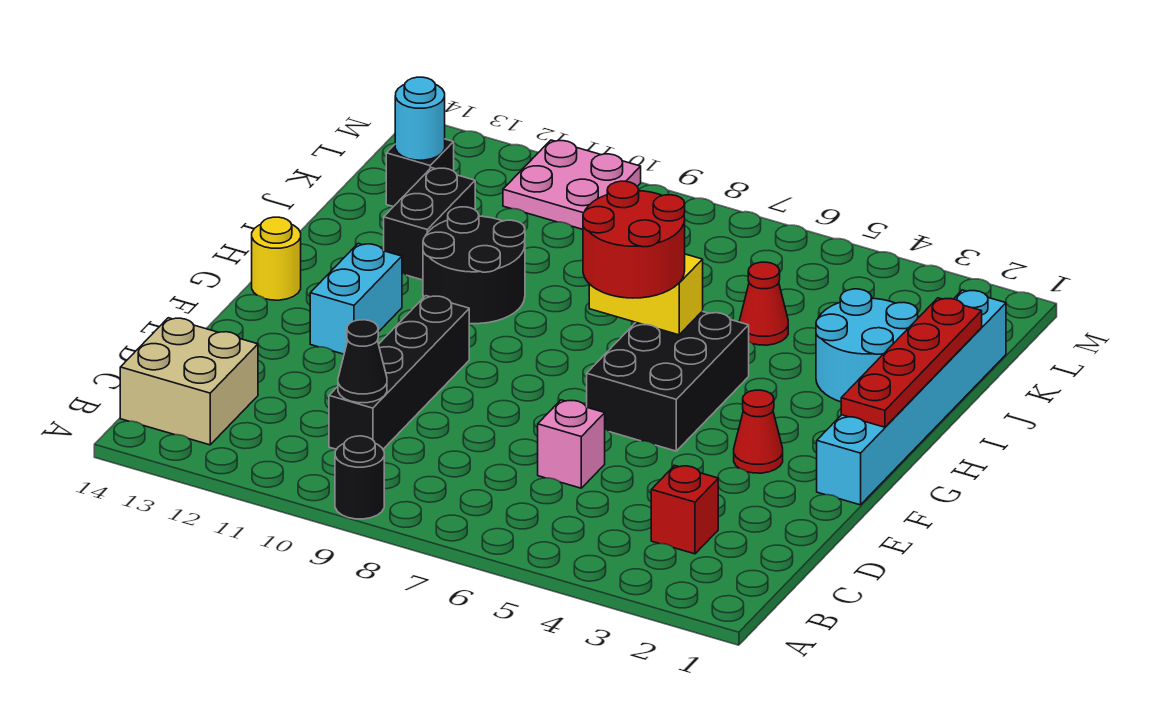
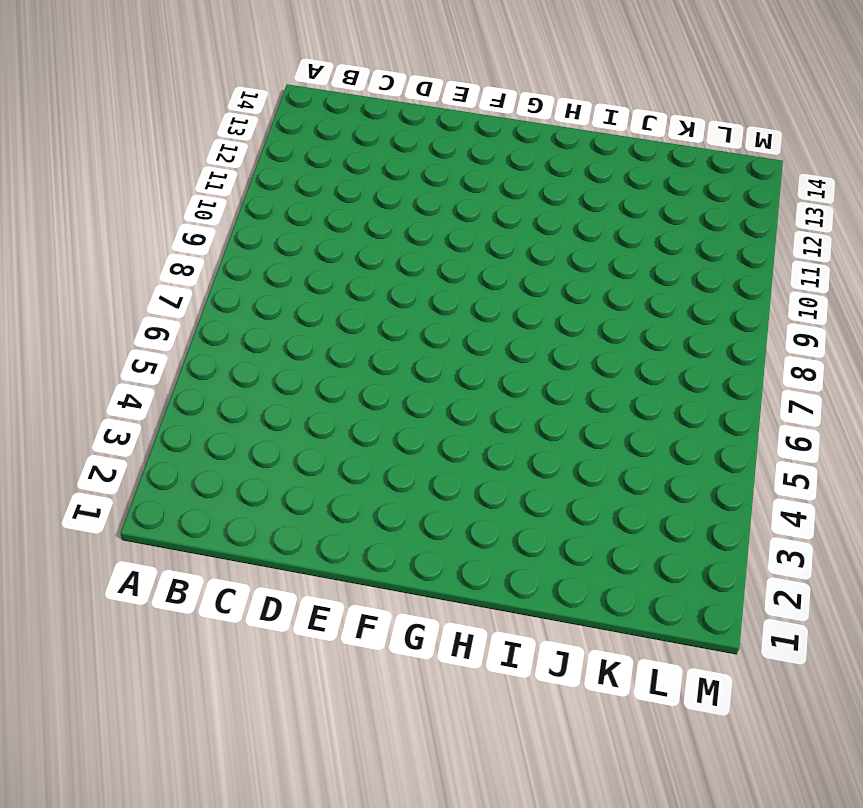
none -> black 1x1 round brick [335,436,384,519]
none -> tan 2x2 brick [120,318,258,445]
none -> red 1x1 brick [651,465,718,554]

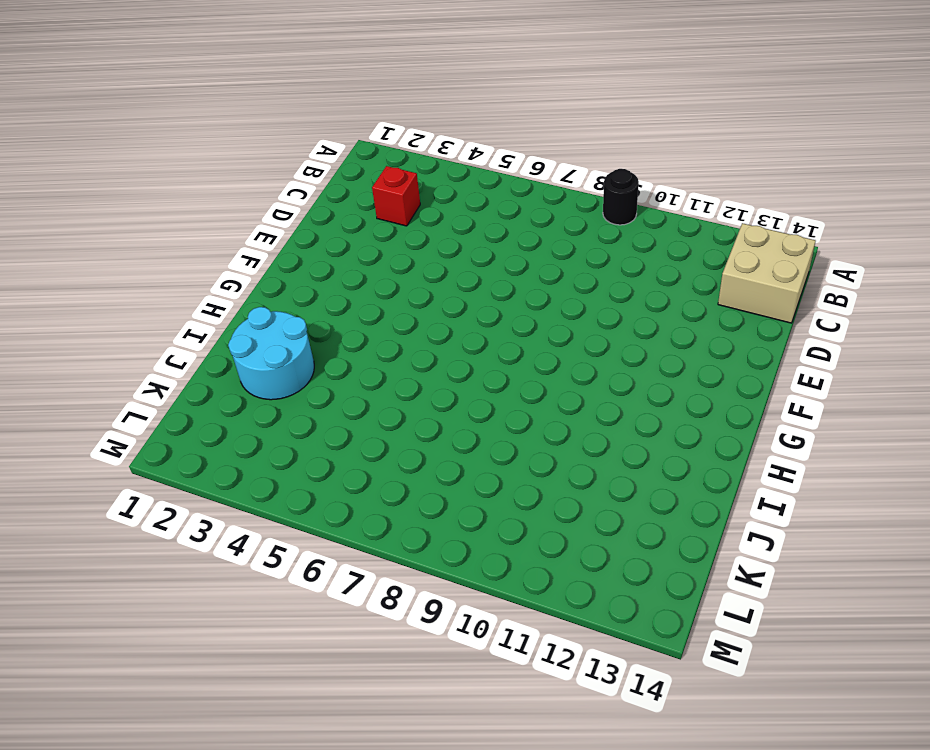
none -> black 1x4 brick [329,296,469,449]
none -> pink 1x1 brick [538,400,605,488]
none -> cyan 1x6 brick [817,290,1006,505]

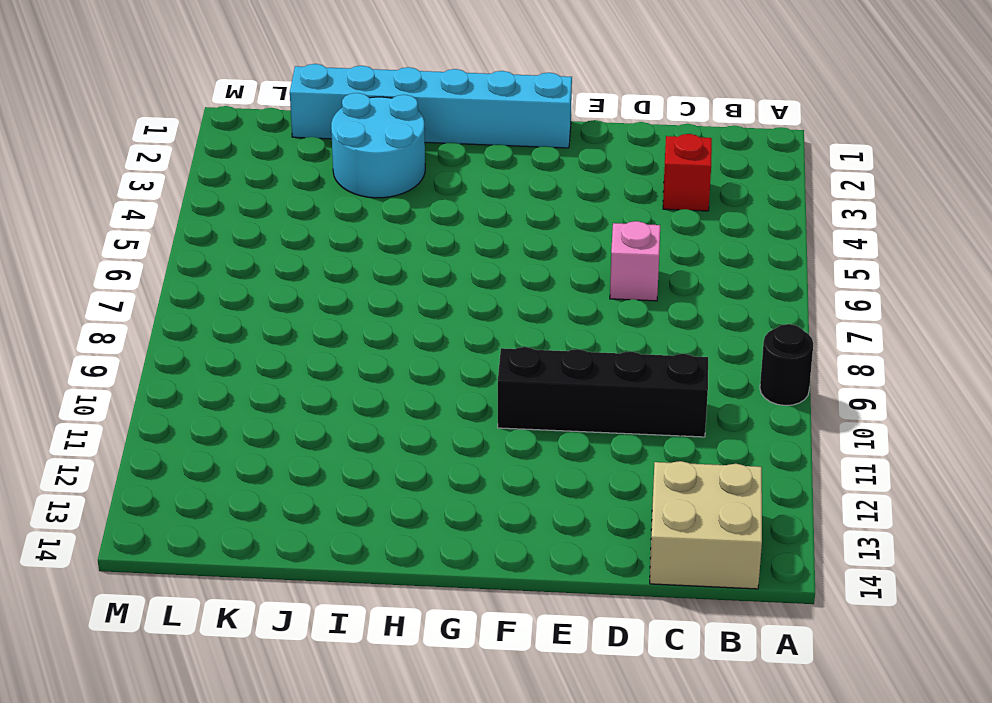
none -> red 1x1 cone [734,390,783,473]
none -> black 2x3 brick [587,311,749,451]
none -> cyan 1x2 brick [310,244,402,354]

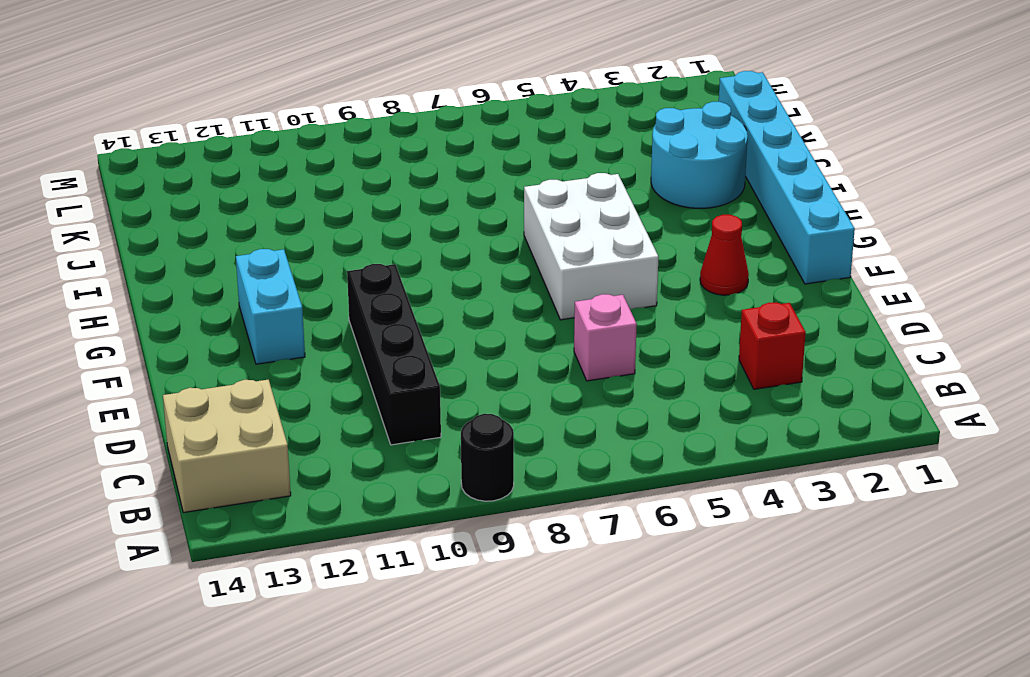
white 2x3 brick [524,173,659,320] -> black 2x3 brick [587,311,749,451]
none -> yellow 1x1 round brick [252,217,301,300]
none -> black 2x2 round brick [423,207,525,324]
none -> black 1x2 brick [384,168,475,280]

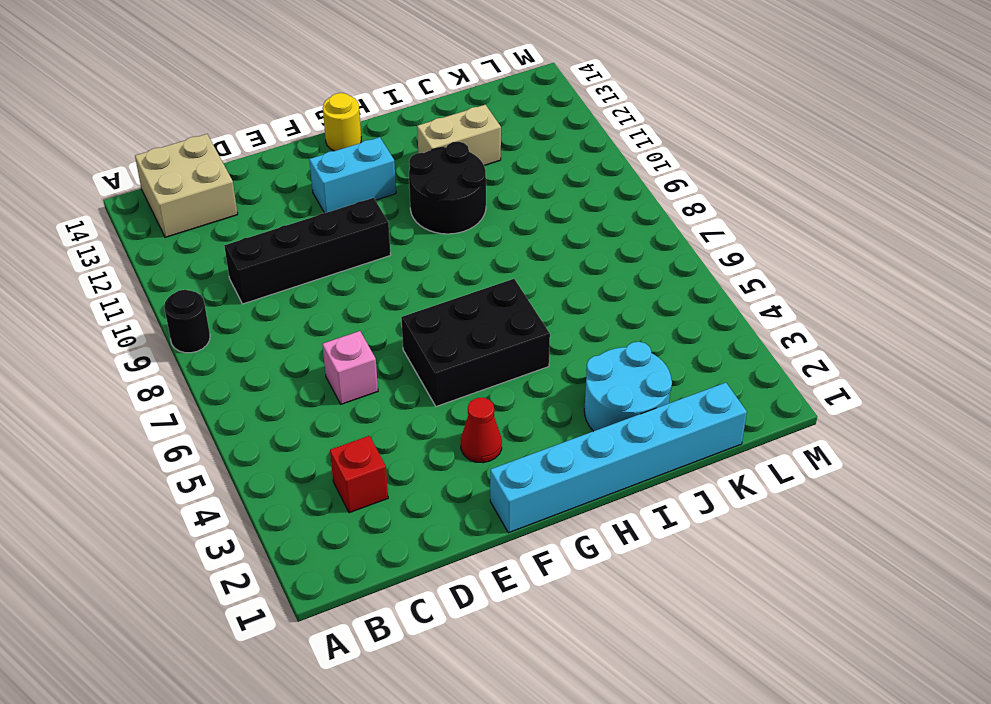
tan 1x2 brick [417,105,501,165] -> black 1x2 brick [384,168,475,280]
none -> red 1x1 cone [739,262,788,345]
none -> black 1x1 brick [386,139,454,207]
none -> pink 2x2 plate [503,140,641,229]

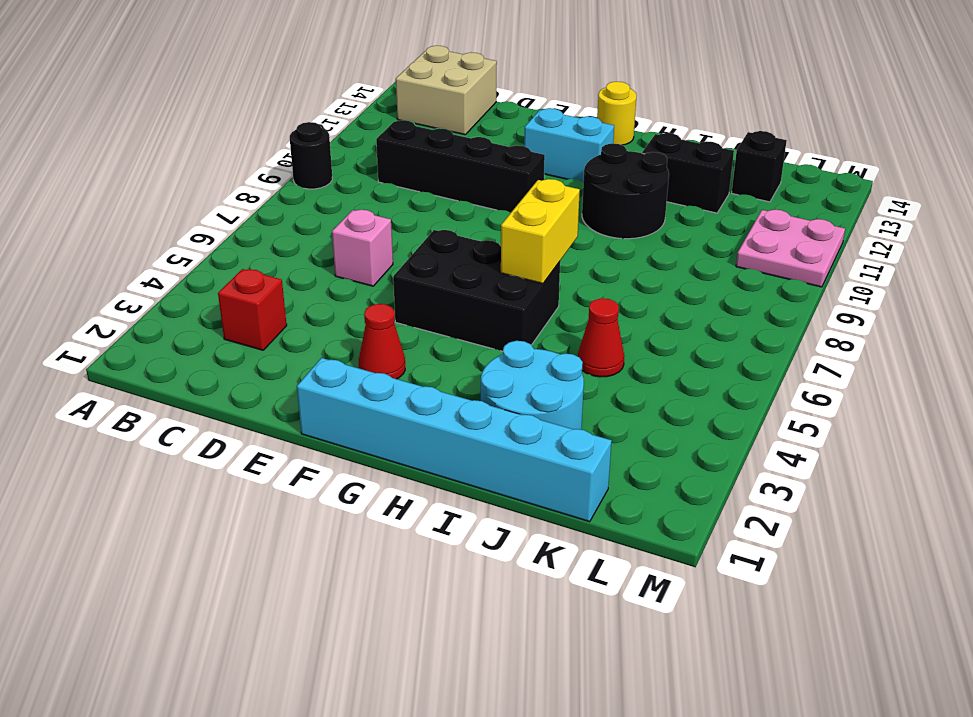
none -> black 1x1 cone [338,320,387,403]
none -> red 1x4 plate [841,298,982,427]
none -> cyan 1x1 round brick [395,77,445,160]

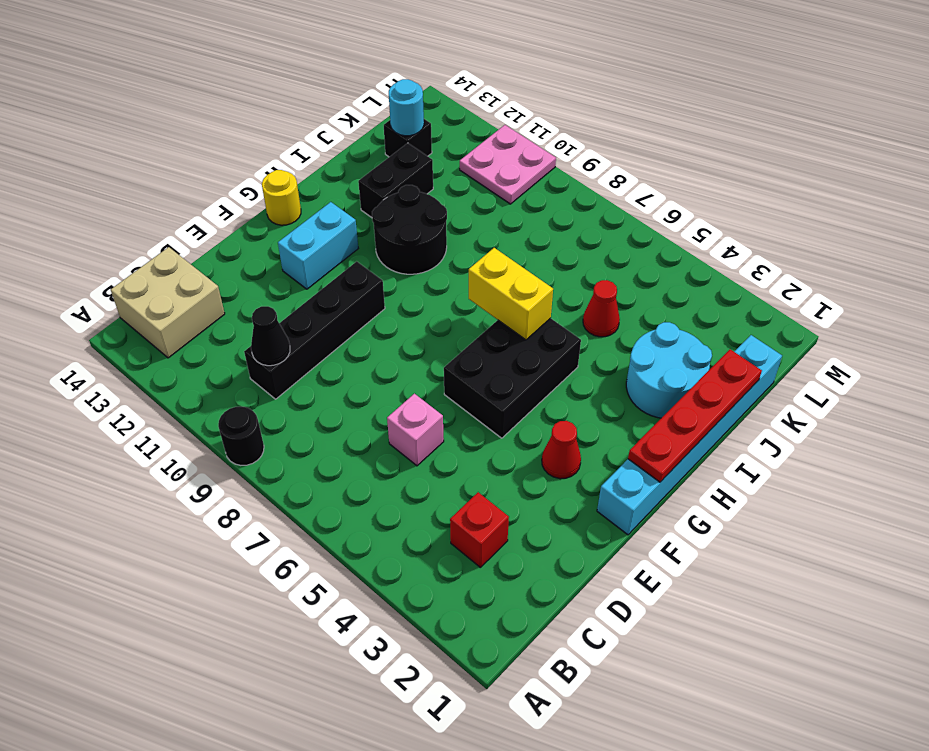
none -> red 2x2 round brick [583,181,685,298]

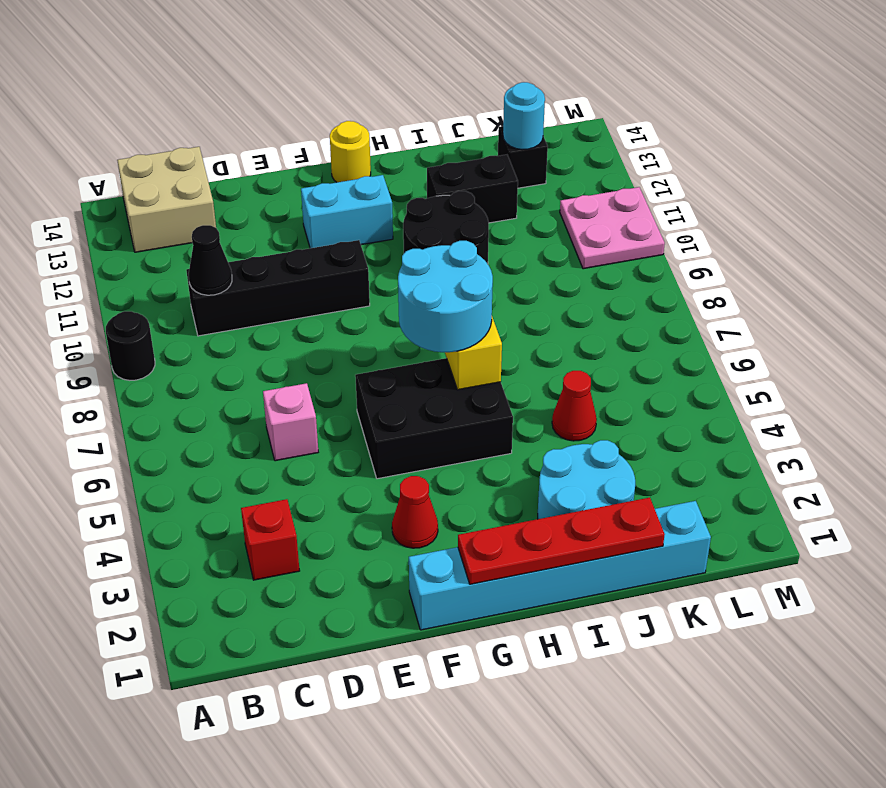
cyan 2x2 round brick [398,241,493,352] -> red 2x2 round brick [583,181,685,298]

